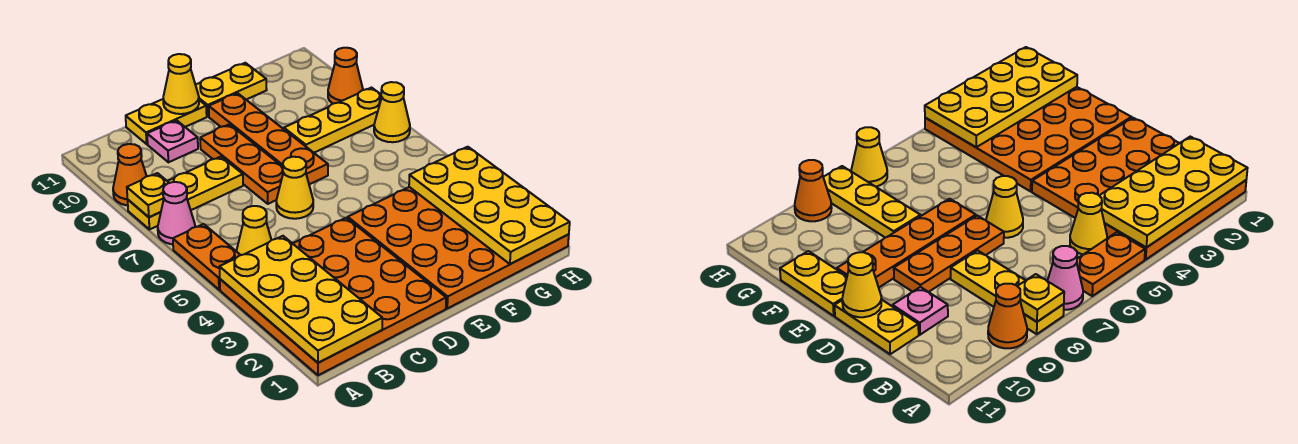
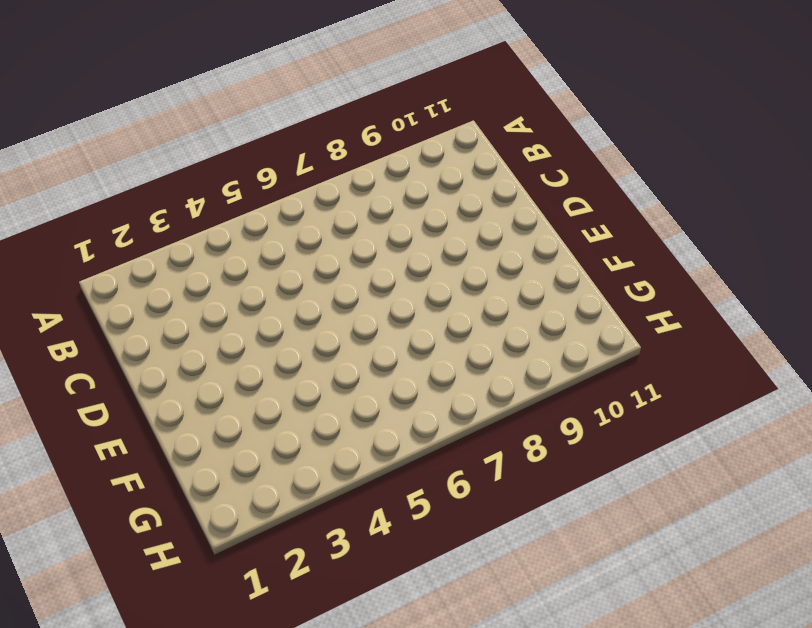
none -> orange 4x4 plate [220,218,446,375]
none -> orange 1x2 plate [173,224,240,290]
none -> pink 1x1 cone [158,182,195,244]

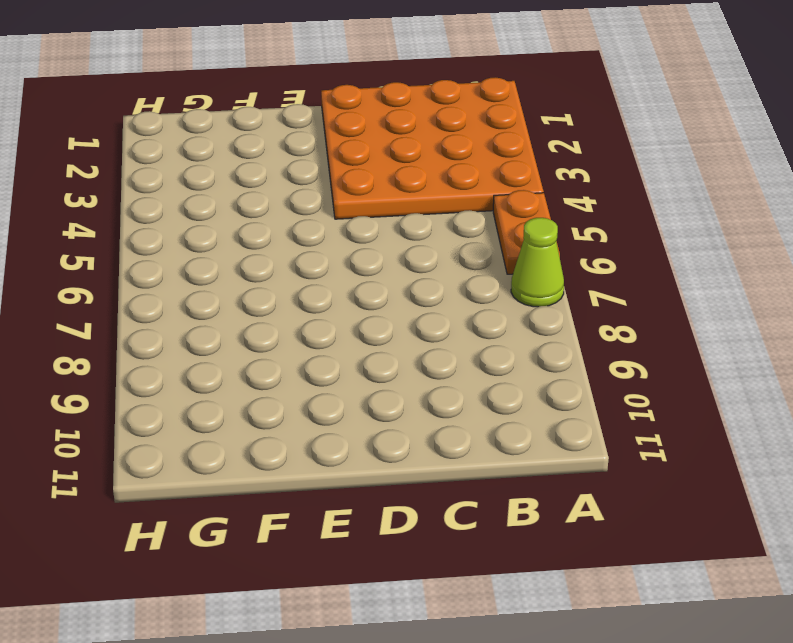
lime 1x1 cone [511,218,564,307] -> pink 1x1 cone [158,182,195,244]
none -> yellow 1x3 plate [128,157,243,230]
none -> orange 1x1 cone [113,144,147,205]
none -> yellow 1x1 cone [236,206,271,255]

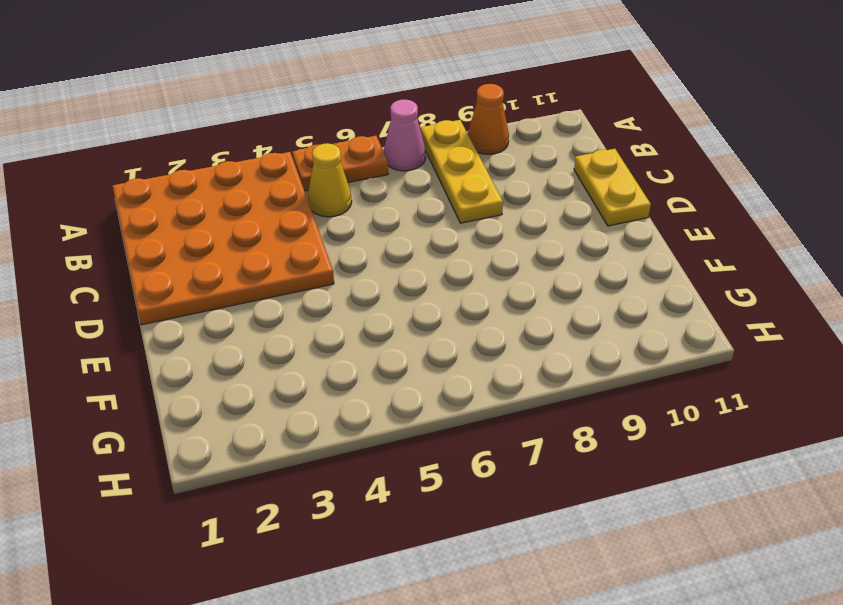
none -> pink 1x1 plate [147,120,198,162]
none -> yellow 1x1 cone [276,157,313,219]
none -> orange 1x3 plate [200,124,283,204]

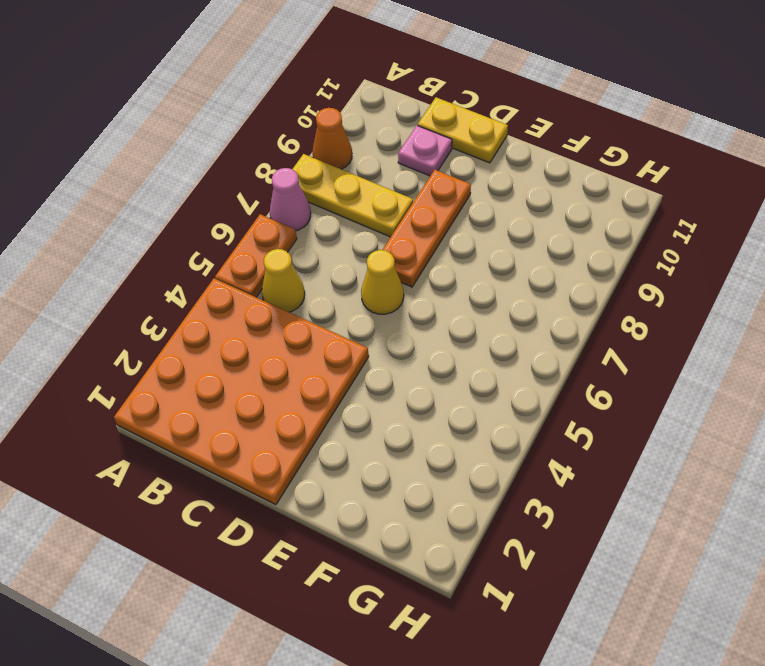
none -> orange 4x4 plate [348,187,569,308]
none -> orange 1x4 plate [209,93,328,184]
none -> yellow 1x2 plate [196,63,267,117]

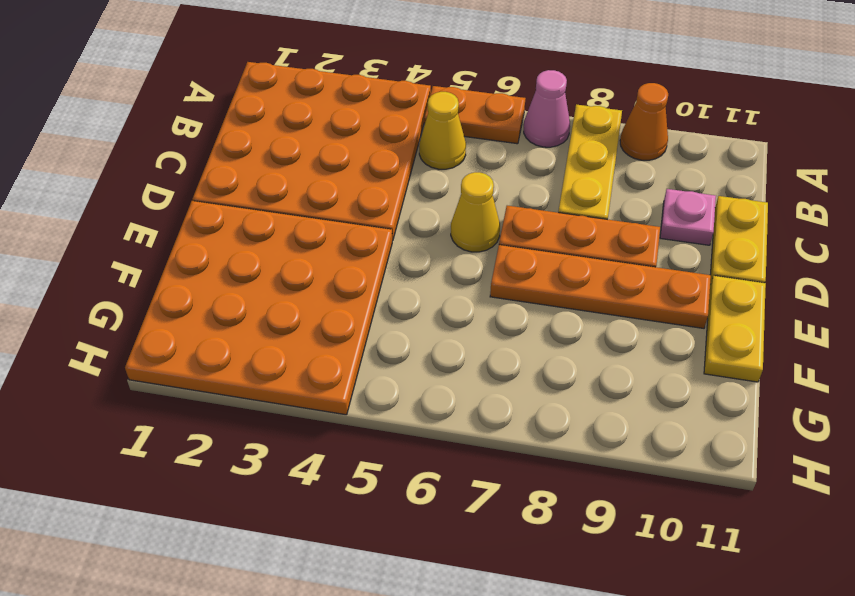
none -> yellow 1x3 plate [284,88,382,153]
none -> yellow 1x1 cone [374,82,410,142]
none -> orange 1x1 cone [328,48,363,104]

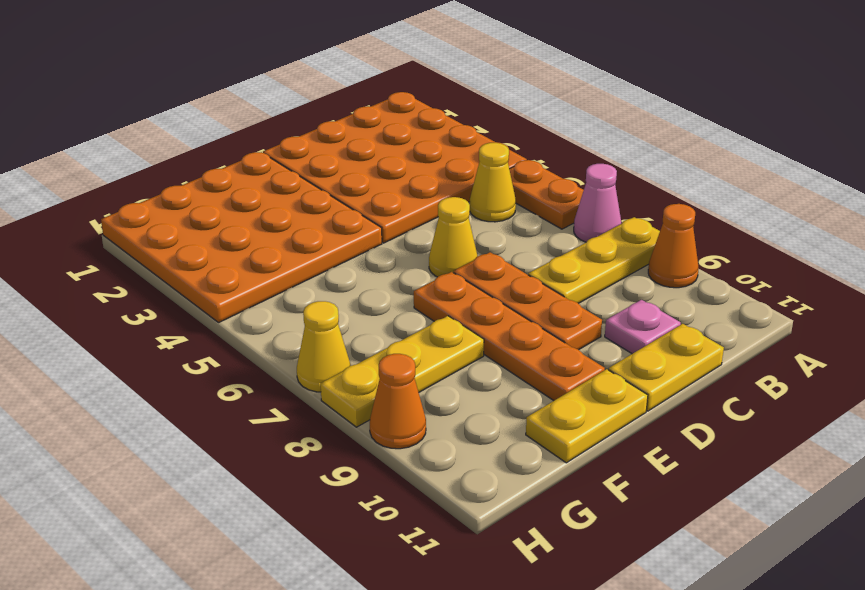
none -> yellow 2x4 plate [219,236,382,363]
none -> yellow 1x1 plate [127,173,169,217]
none -> yellow 1x1 cone [163,54,199,114]

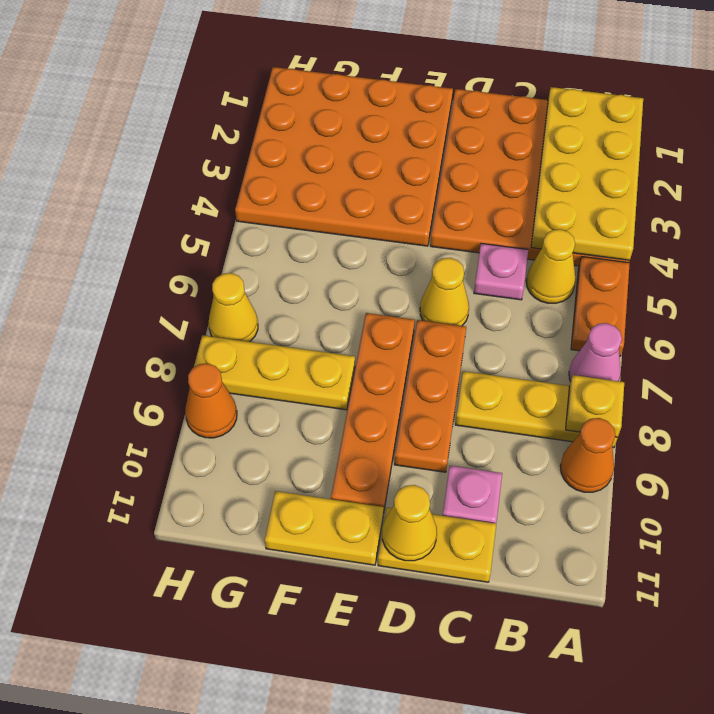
pink 1x1 plate [474,244,528,300] -> none
none -> yellow 2x4 plate [409,147,570,264]

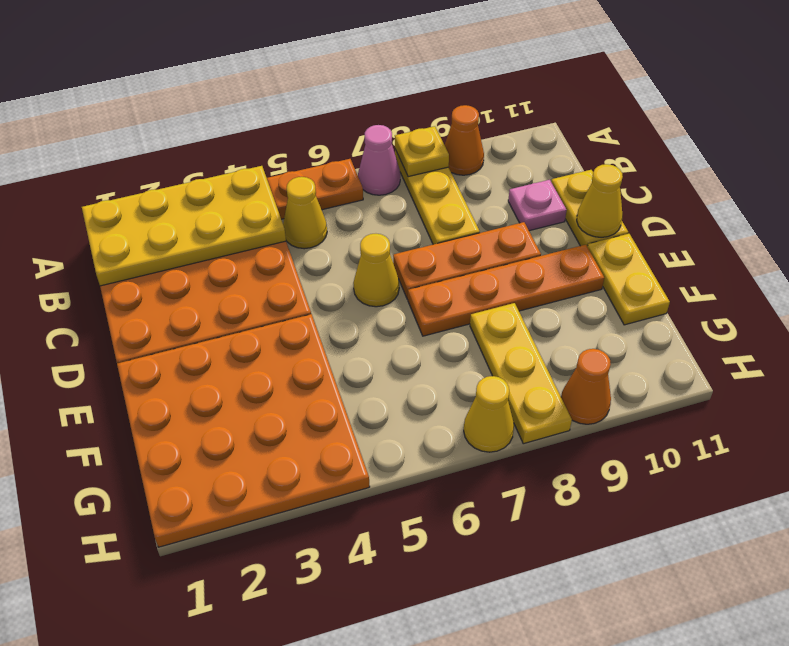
none -> yellow 2x4 plate [409,147,570,264]

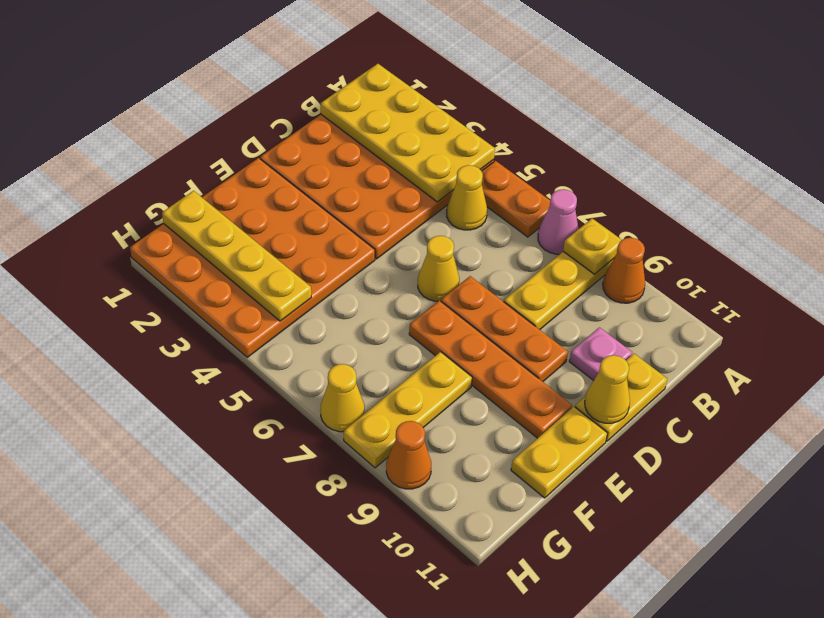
yellow 1x4 plate [162,191,311,321] -> yellow 2x4 plate [409,147,570,264]

